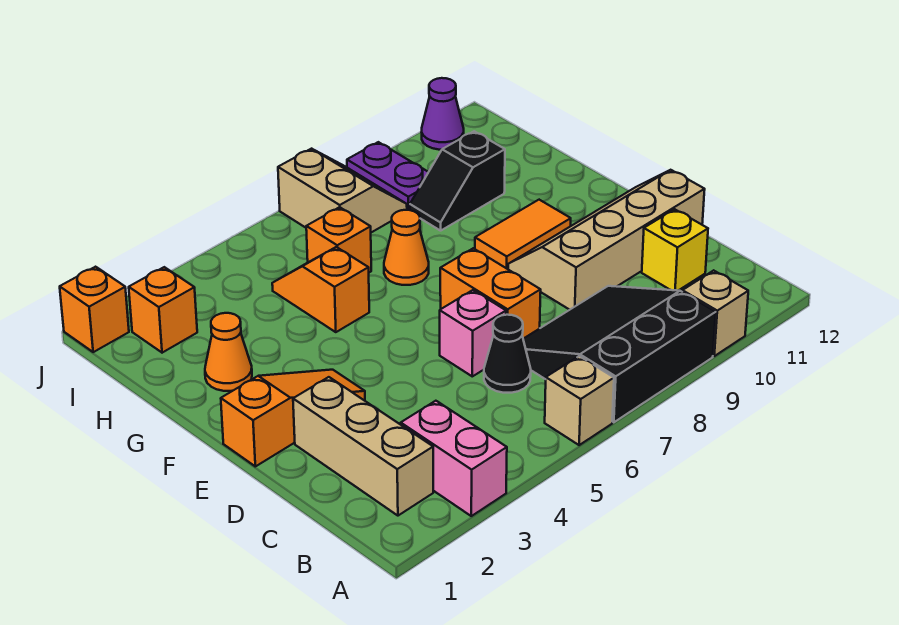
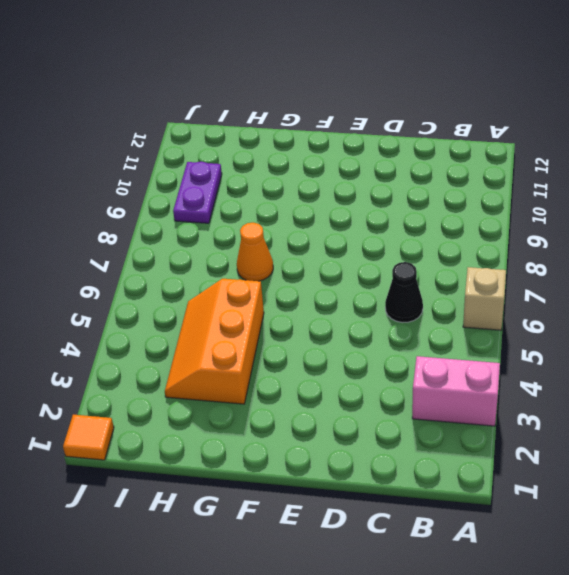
orange 2x3 slope [165,279,264,404] -> orange 1x2 slope [272,247,369,332]
purple 1x2 plate [173,162,222,223] -> purple 1x2 plate turned to [347,142,428,210]
orange 1x1 tile [63,415,114,460] -> orange 1x1 brick [60,267,129,352]
none -> black 3x3 slope [523,286,716,422]
none -> tan 1x1 brick [682,270,748,356]
none -> tan 1x3 brick [293,377,433,516]

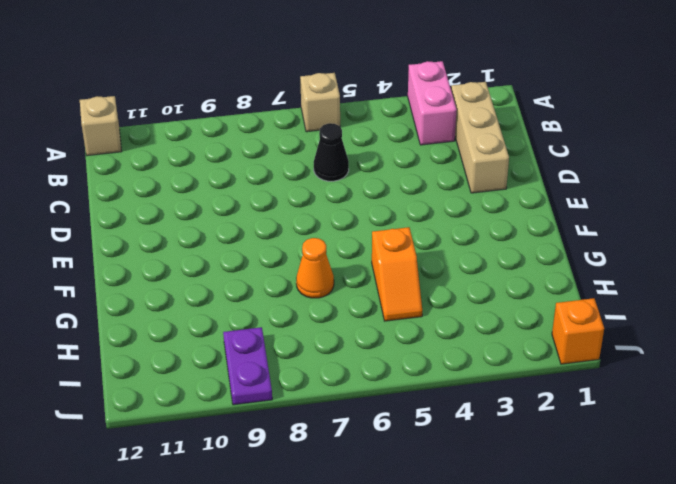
tan 1x1 brick [80,96,122,156] -> tan 1x1 brick moved to [682,270,748,356]
none -> black 3x3 slope [523,286,716,422]
none -> yellow 1x1 brick [642,209,708,291]
none -> pink 1x1 brick [440,290,506,376]

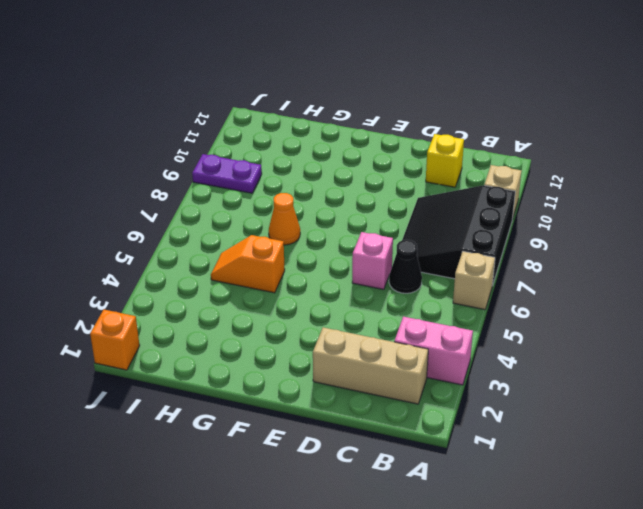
none -> orange 1x2 brick [440,248,541,339]
none -> tan 2x4 slope [508,170,705,310]
none -> orange 1x3 slope [221,370,365,466]

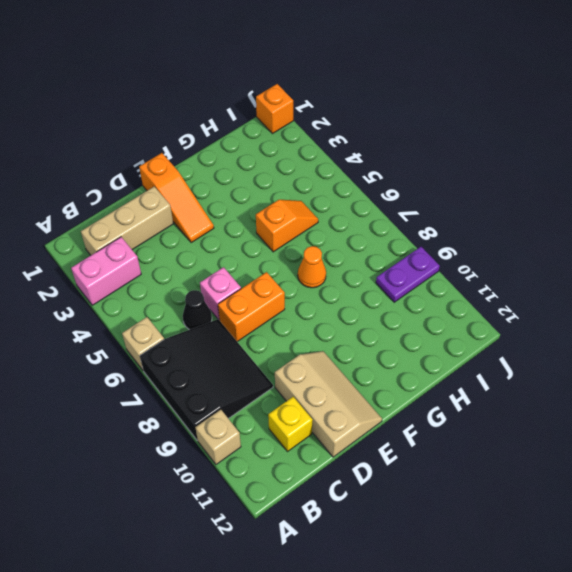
tan 2x3 slope [275,351,382,457] -> tan 2x4 slope [508,170,705,310]
none -> orange 1x2 tile [475,200,571,269]
none -> orange 1x1 cone [205,313,252,391]
none -> orange 1x1 brick [306,207,371,272]

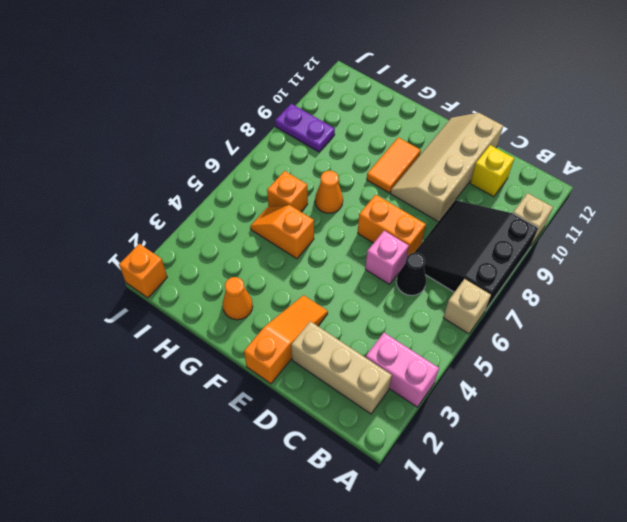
none -> black 1x2 slope [410,131,505,231]
none -> orange 1x1 brick [129,267,197,353]
none -> tan 2x2 slope [278,149,407,232]

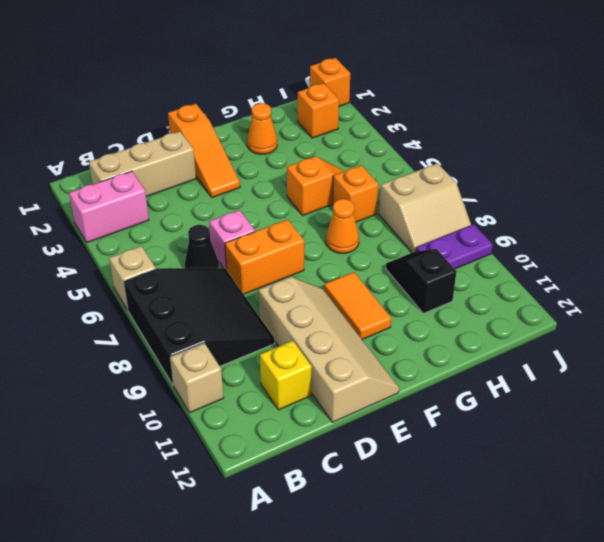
none -> purple 1x1 cone [422,78,464,150]

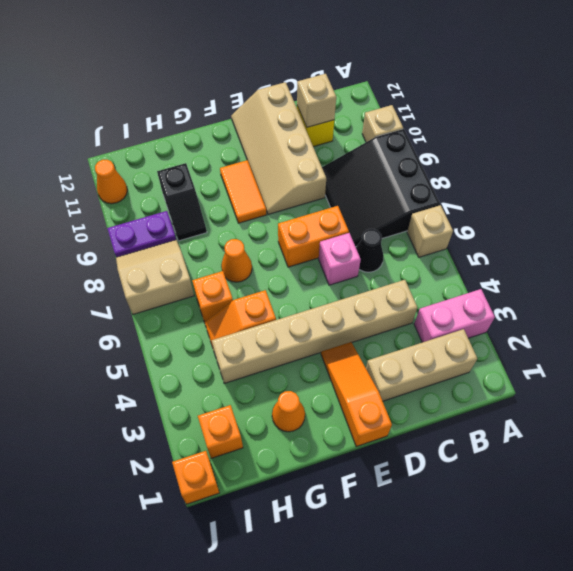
tan 1x6 brick [212,280,417,384] -> none
tan 1x1 brick [297,74,336,127] -> none
orange 1x1 cone [95,160,127,204] -> purple 1x1 cone [422,78,464,150]

